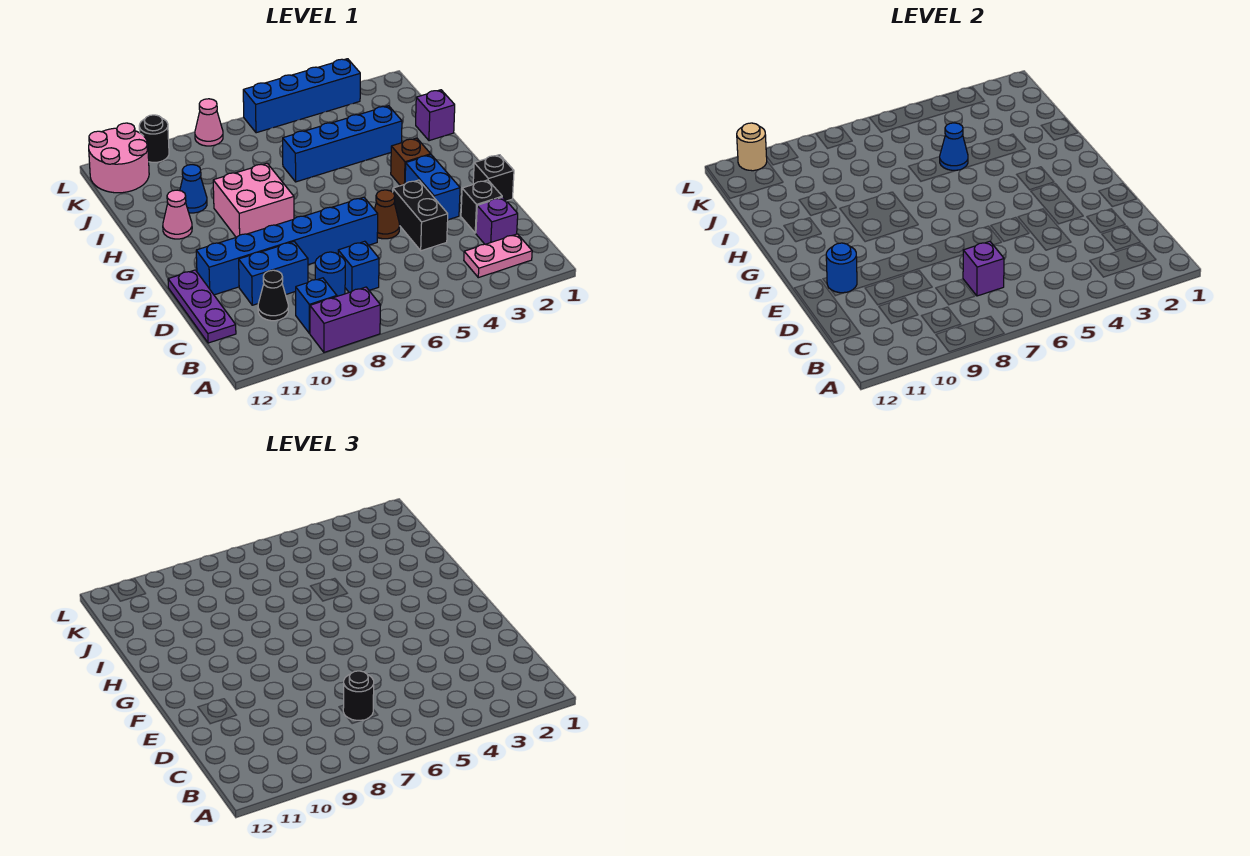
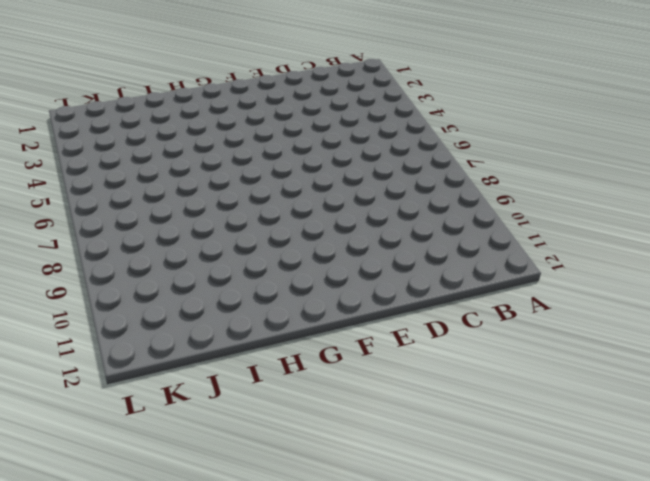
none -> purple 1x2 brick [310,287,381,352]
none -> pink 1x2 plate [464,234,532,278]
none -> blue 1x1 brick [296,278,337,333]
none -> purple 1x1 brick [476,197,518,244]

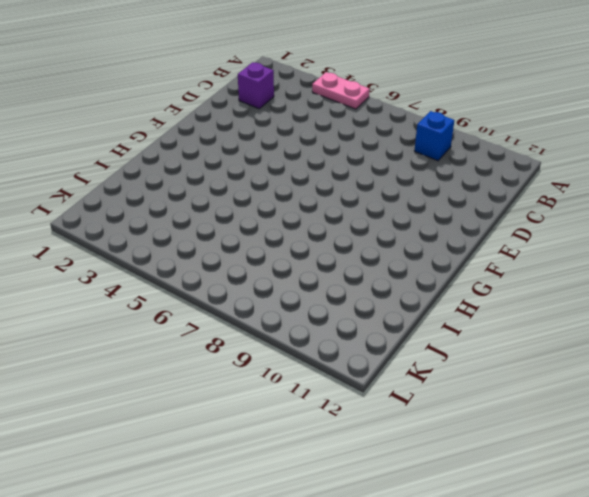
pink 1x2 plate [312,72,370,109] -> pink 1x2 plate moved to [464,234,532,278]
none -> purple 1x2 brick [310,287,381,352]
none -> blue 1x1 brick [338,241,379,292]
none -> blue 1x1 round brick [315,252,345,296]
none -> black 1x1 cone [258,270,288,321]

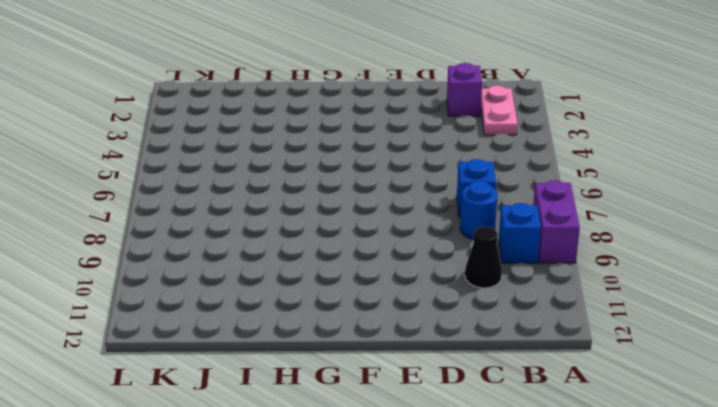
none -> purple 1x3 plate [168,270,236,343]
none -> black 1x1 brick [461,180,502,233]
none -> black 1x2 brick [393,180,448,251]
none -> blue 1x2 brick [239,242,308,305]

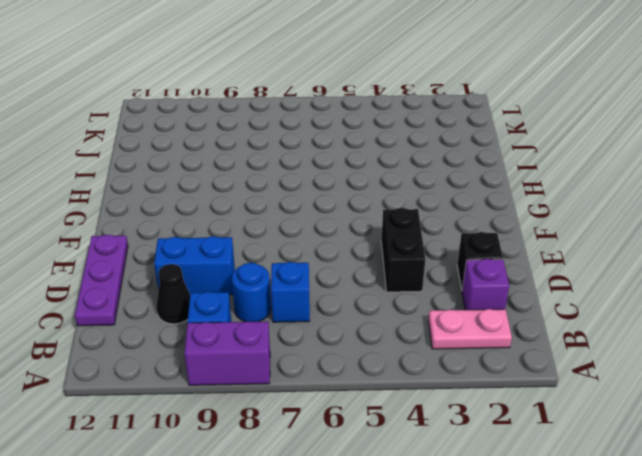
none -> black 1x1 brick [473,155,514,201]
none -> blue 1x2 brick [405,155,460,220]
none -> brown 1x1 cone [374,190,400,239]
none -> blue 1x6 brick [196,197,378,295]

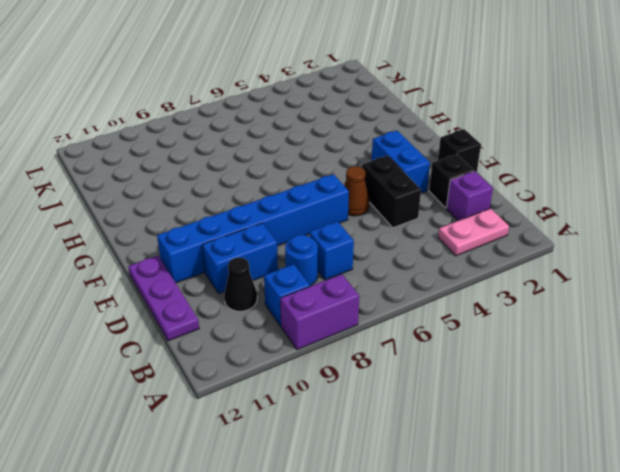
none -> brown 1x1 brick [391,138,431,186]
none -> pink 2x2 brick [213,163,294,237]
none -> pink 1x1 cone [163,190,192,239]
none -> purple 1x1 brick [416,90,455,141]

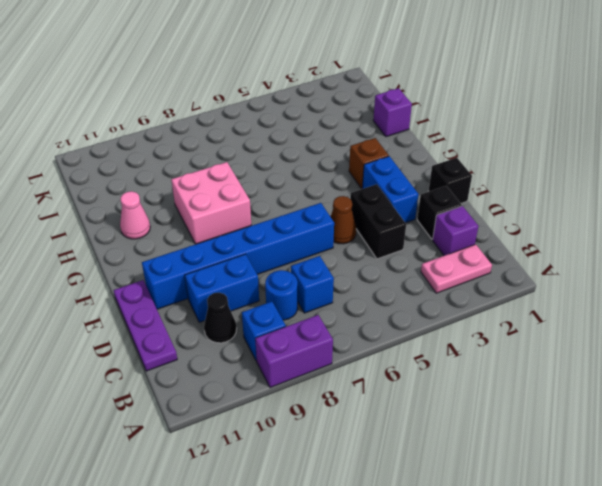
none -> blue 1x4 brick [283,106,402,182]
none -> blue 1x1 cone [180,165,207,213]
none -> pink 2x2 round brick [89,123,149,193]
none -> blue 1x4 brick [243,59,360,133]

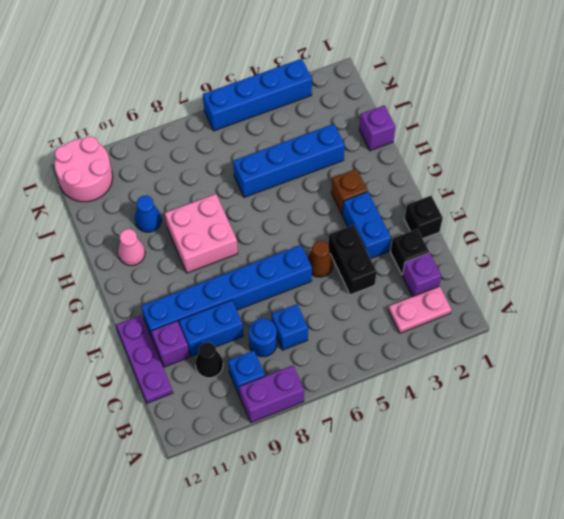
purple 1x1 brick [151,321,190,367] -> purple 1x1 brick moved to [963,241,1004,296]
none -> pink 1x1 cone [195,99,223,146]
none -> black 1x1 round brick [139,115,169,162]
none -> blue 1x1 round brick [826,243,857,293]
none -> blue 1x1 cone [940,123,968,170]

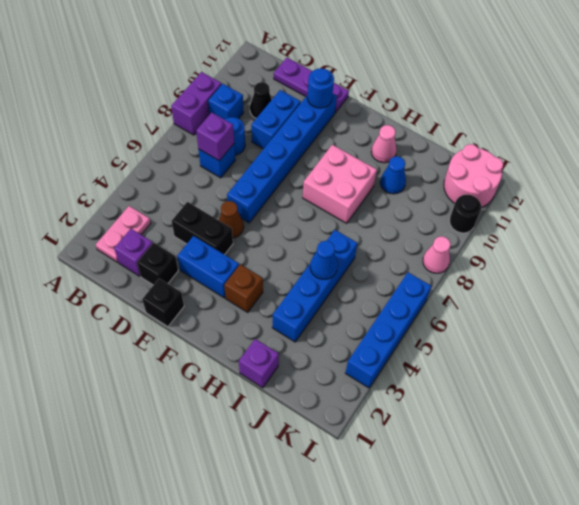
none -> tan 1x1 round brick [737,123,767,171]
none -> black 1x1 round brick [343,671,374,720]

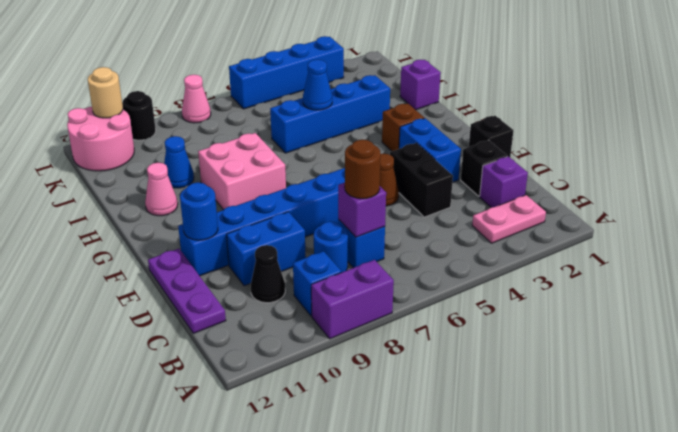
brown 1x1 round brick [345,140,381,199] -> black 1x1 round brick [343,671,374,720]

